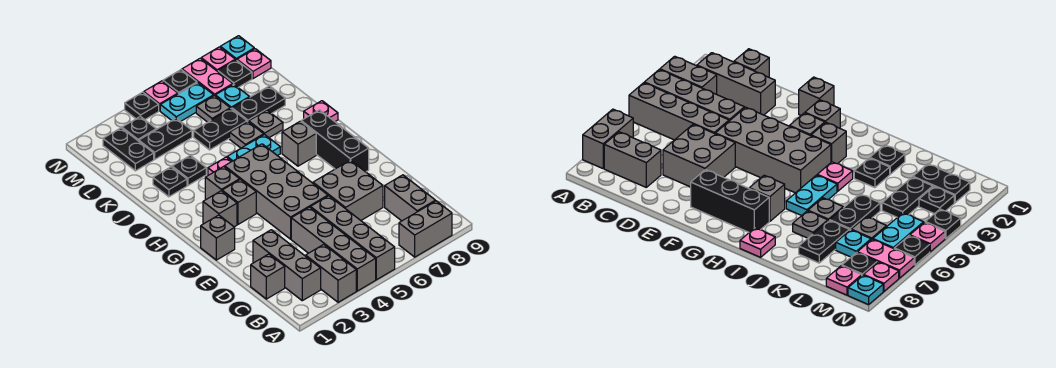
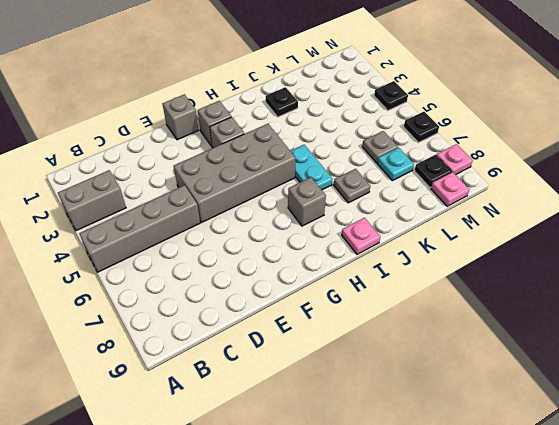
none -> grey 1x4 brick [291,207,376,291]
none -> grey 1x2 brick [399,201,452,257]
none -> grey 1x3 brick [253,230,321,301]
none -> grey 1x2 brick [385,175,435,221]

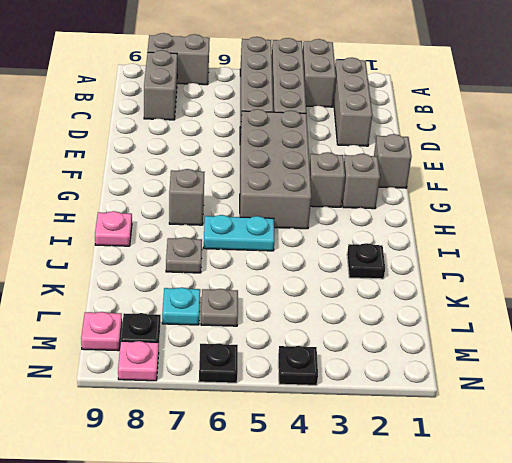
none -> grey 1x1 brick [251,254,285,299]
none -> grey 2x2 brick [313,160,383,220]
none -> black 1x3 brick [301,110,369,172]
none -> grey 1x1 brick [205,166,240,199]

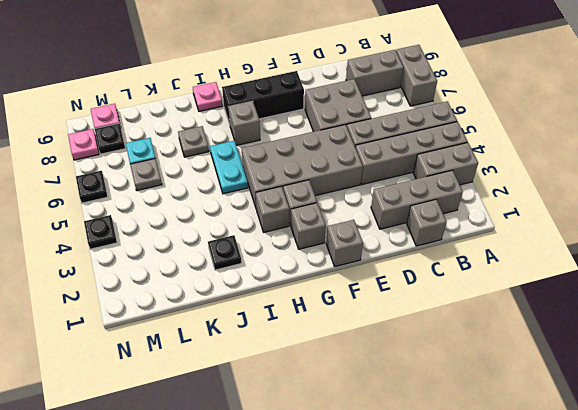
none -> pink 1x1 plate [208,157,232,175]
none -> black 1x1 plate [172,155,206,185]
none -> grey 1x1 plate [230,122,264,148]
none -> black 1x2 plate [194,109,247,150]

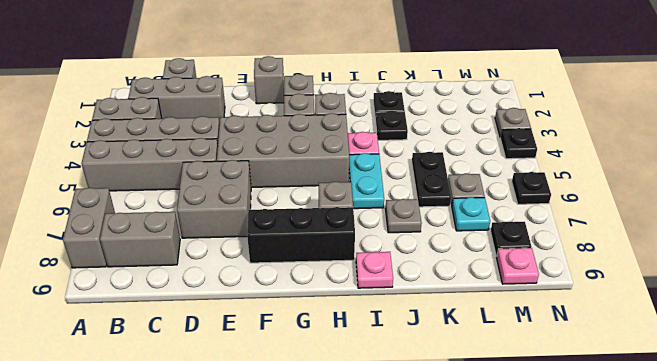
grey 1x1 plate [495,108,531,138] -> grey 1x1 plate moved to [230,122,264,148]
none -> black 1x2 plate [232,86,285,122]
none -> black 1x2 plate [103,128,154,171]
none -> black 1x2 plate [139,118,192,159]
none -> black 1x1 plate [122,116,156,141]

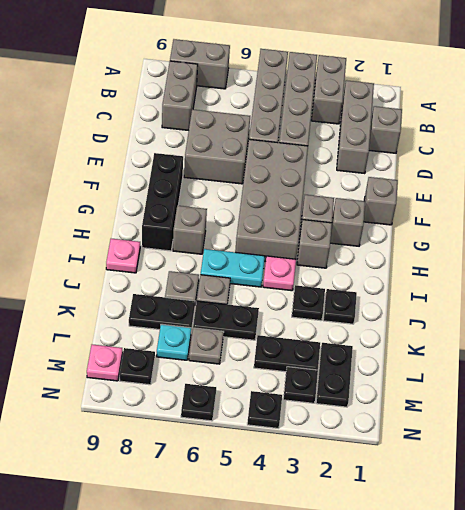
none -> cyan 1x2 plate [160,83,214,121]
none -> pink 1x2 plate [182,58,233,95]
none -> pink 1x1 plate [144,81,178,111]
none -> pink 1x1 plate [201,47,235,72]

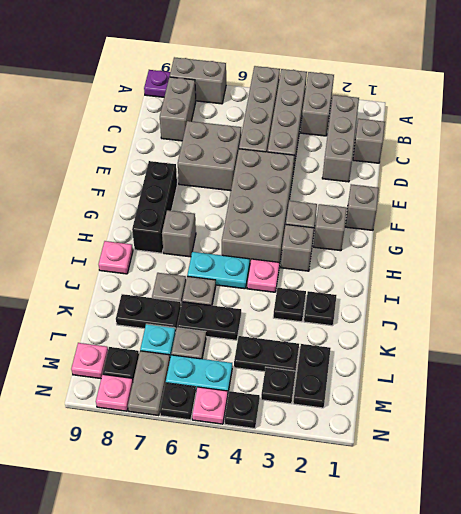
purple 1x1 plate [144,70,170,97] -> none
grey 1x2 plate [128,351,170,416] -> pink 1x2 plate [182,58,233,95]
none -> cyan 1x1 plate [220,36,254,60]

